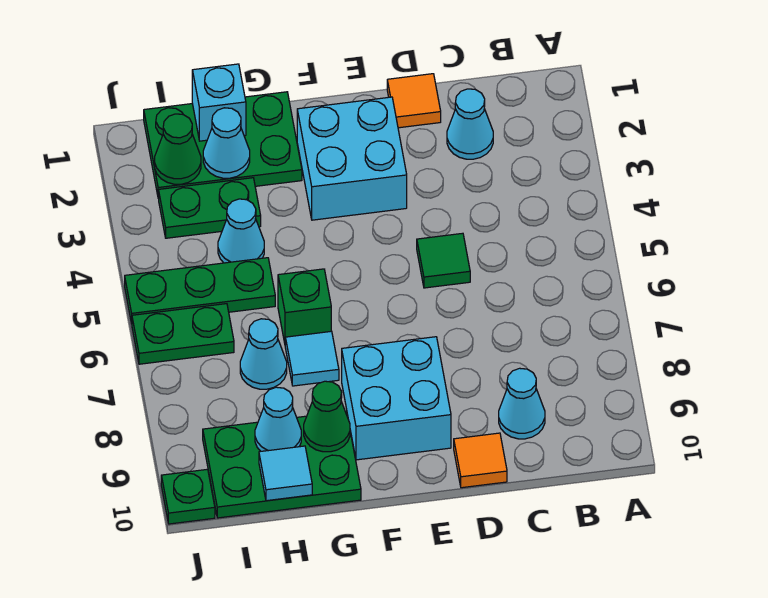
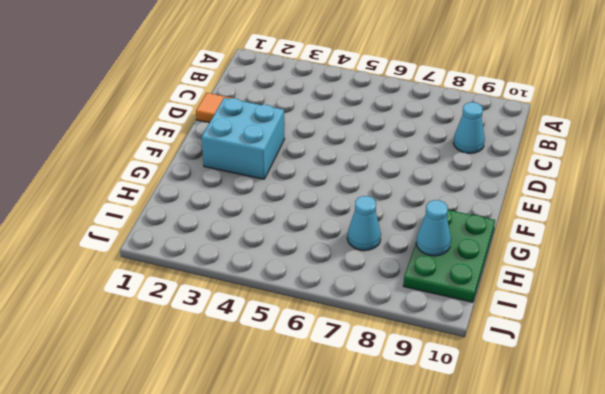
none -> cyan 1x1 cone [447,89,493,159]
none -> green 1x1 tile [417,233,470,288]
none -> orange 1x1 tile [454,433,507,488]

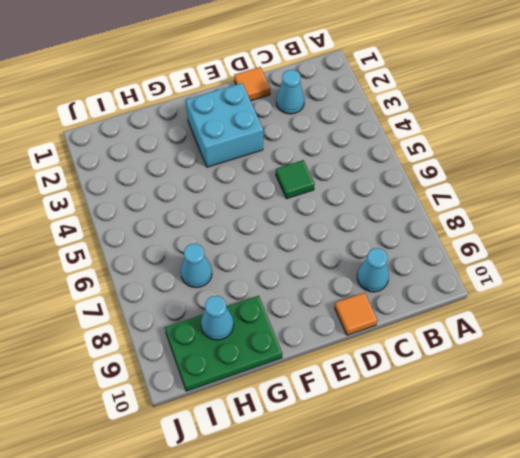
none -> cyan 2x2 brick [342,337,451,460]
none -> green 2x3 plate [144,92,302,198]
none -> green 1x1 brick [278,269,331,343]

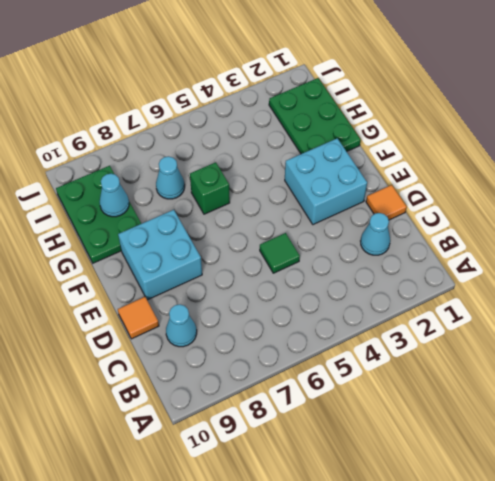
none -> cyan 1x1 tile [285,331,339,386]
none -> green 1x2 plate [159,178,261,238]
none -> cyan 1x1 cone [218,199,264,263]

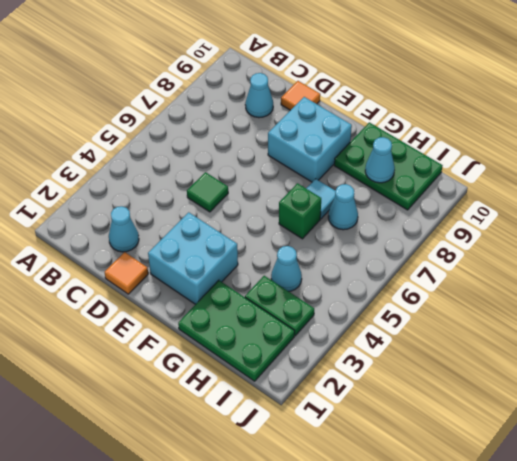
none -> green 1x3 plate [125,258,275,324]
none -> green 1x2 plate [132,304,234,364]
none -> green 1x1 plate [161,469,215,524]

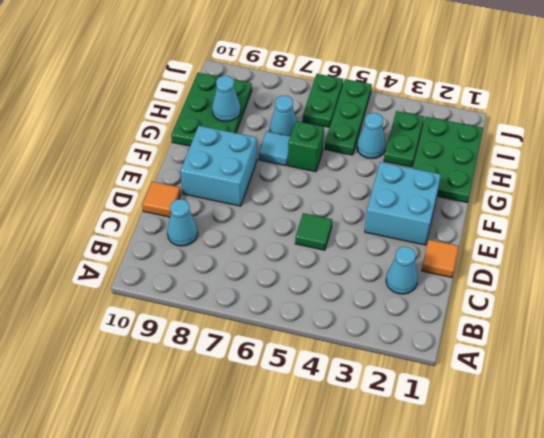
none -> green 1x1 plate [161,469,215,524]
none -> green 1x1 cone [304,381,350,452]
none -> cyan 1x1 brick [192,64,246,141]

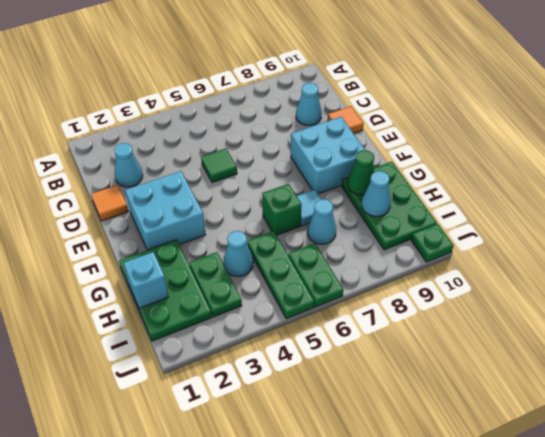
none -> cyan 1x1 cone [203,108,250,178]
none -> cyan 1x1 tile [259,446,312,501]
none -> green 1x1 cone [155,114,201,184]

